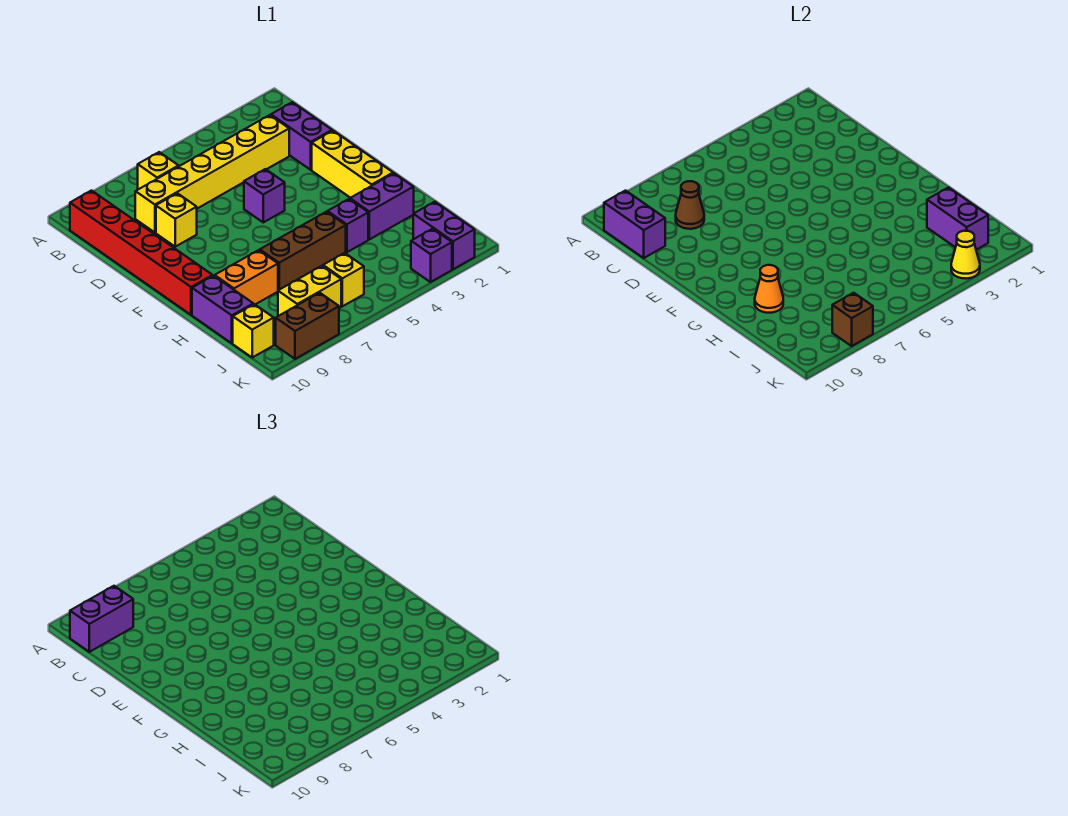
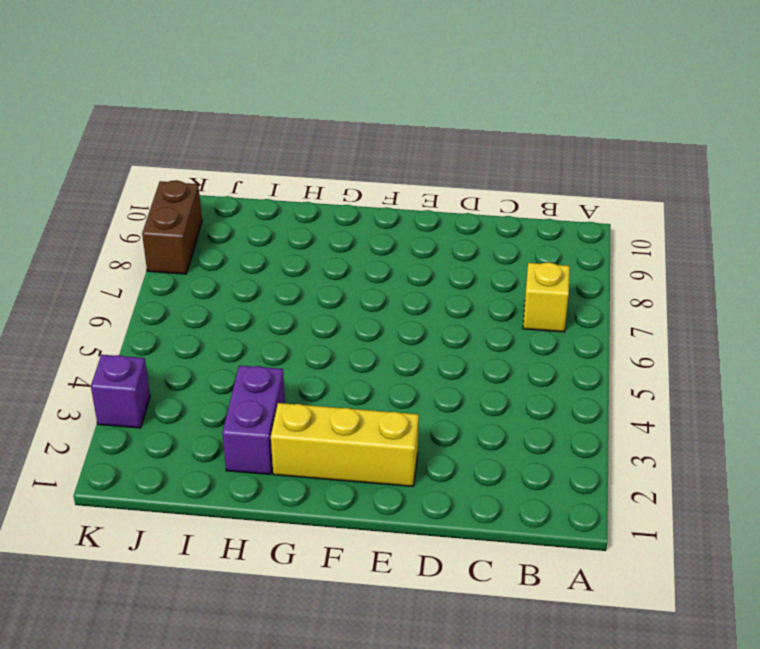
none -> red 1x6 brick [70,191,213,315]
none -> purple 1x2 brick [271,102,332,170]
none -> yellow 1x6 brick [135,115,289,232]

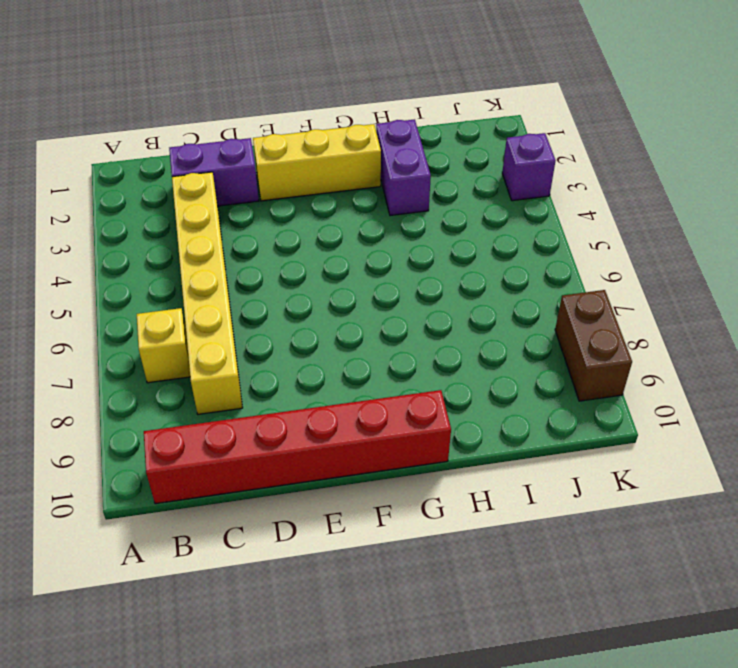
none -> yellow 1x1 brick [156,193,197,247]
none -> purple 1x1 brick [244,169,285,222]
none -> purple 1x1 brick [328,199,368,252]

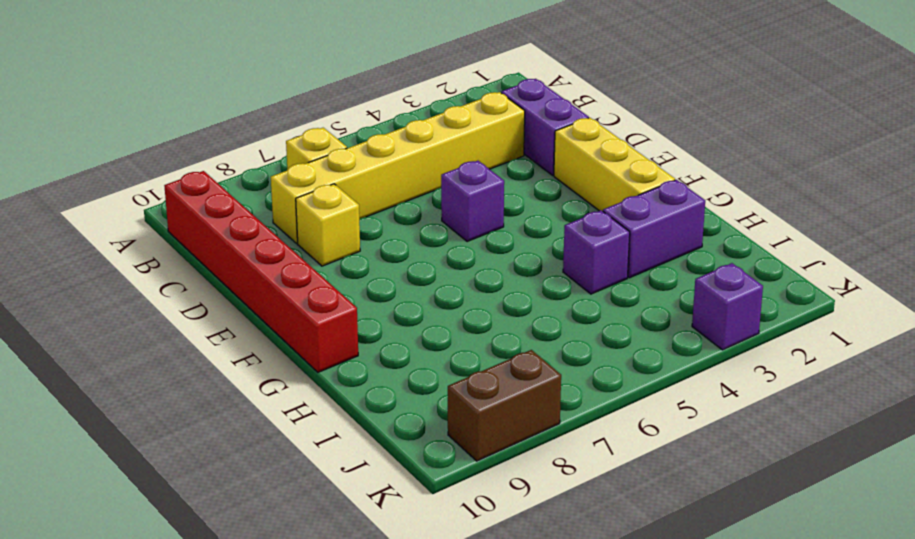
none -> brown 1x3 brick [260,212,346,290]
none -> orange 1x2 brick [215,250,278,304]
none -> purple 1x2 brick [192,276,253,343]

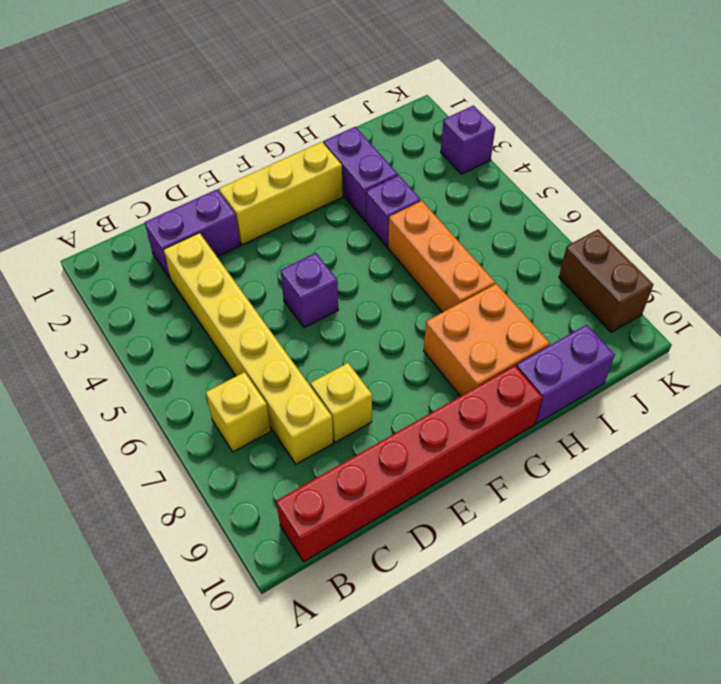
orange 2x2 brick [423,284,550,396] -> orange 1x2 brick [215,250,278,304]
orange 1x3 brick [388,201,495,312] -> brown 1x3 brick [260,212,346,290]
none -> purple 1x2 brick [413,202,475,269]
none -> yellow 1x1 brick [323,253,364,306]
none -> yellow 1x2 brick [278,266,341,316]

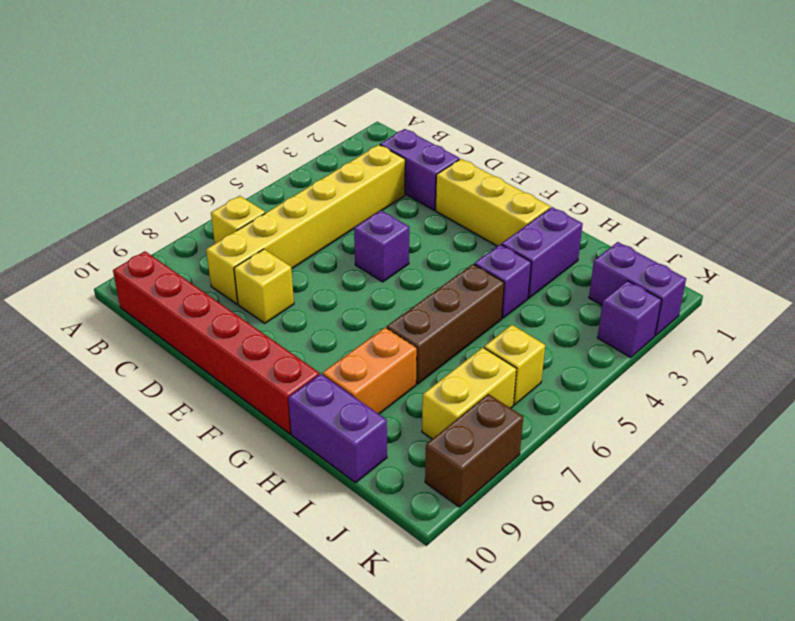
none -> yellow 1x1 brick [233,304,274,357]
none -> purple 1x2 brick [604,191,665,258]
none -> brown 1x1 cone [676,181,704,229]

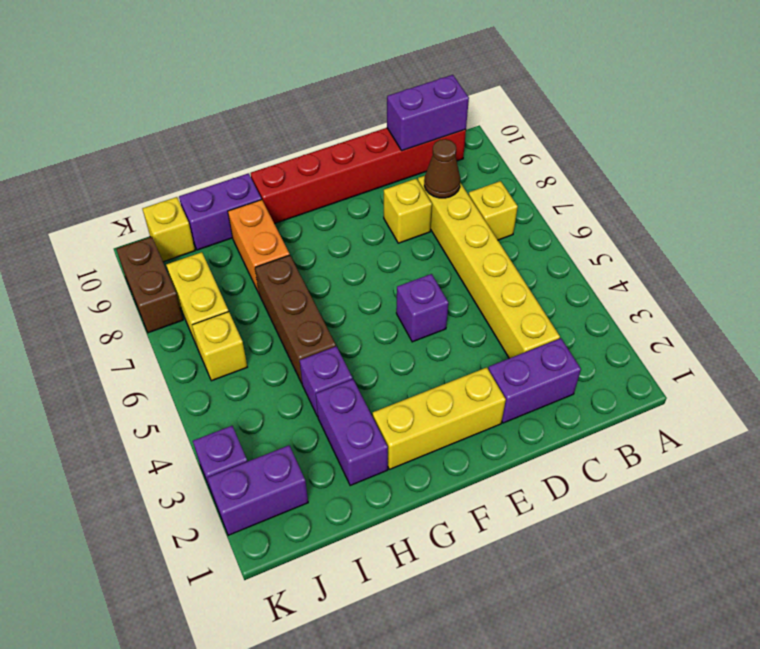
none -> orange 1x1 cone [755,265,783,313]
none -> purple 1x2 brick [927,188,988,250]
none -> yellow 1x1 cone [951,231,980,279]

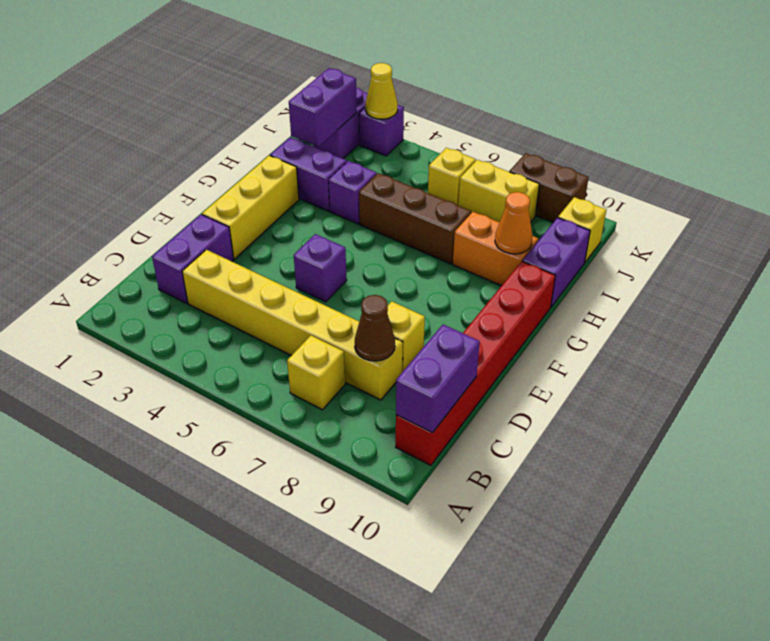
none -> brown 1x1 brick [832,293,873,346]
none -> purple 1x2 brick [70,586,133,652]

